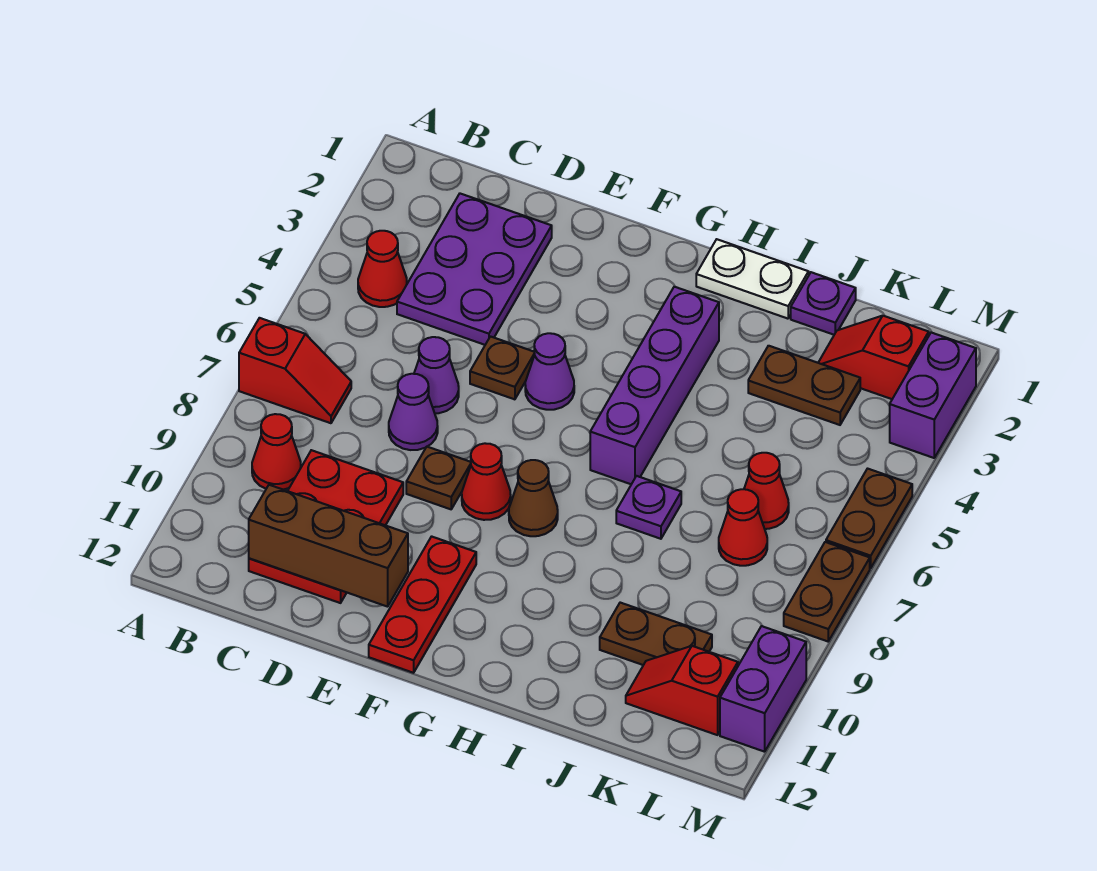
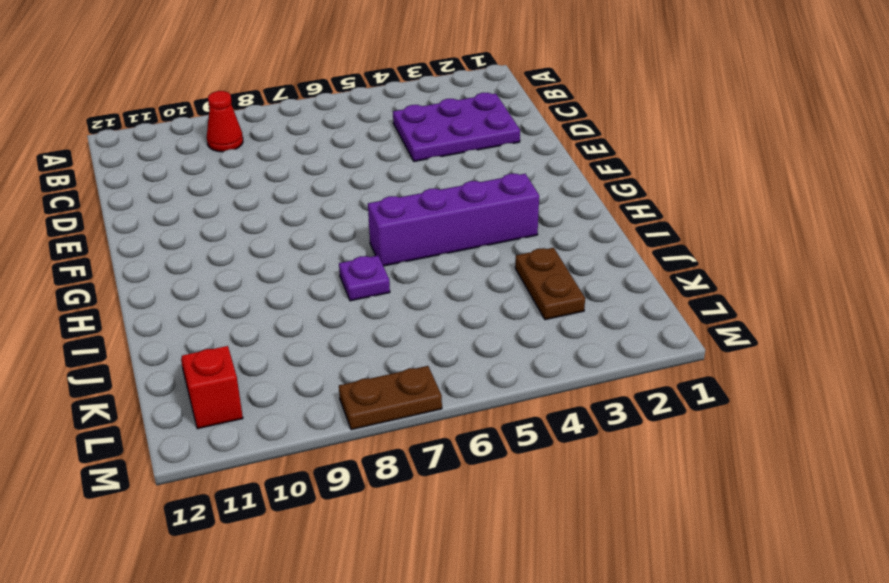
none -> red 1x2 slope [239,318,351,423]
none -> red 1x1 cone [358,231,407,307]
none -> red 2x3 plate [249,450,403,603]

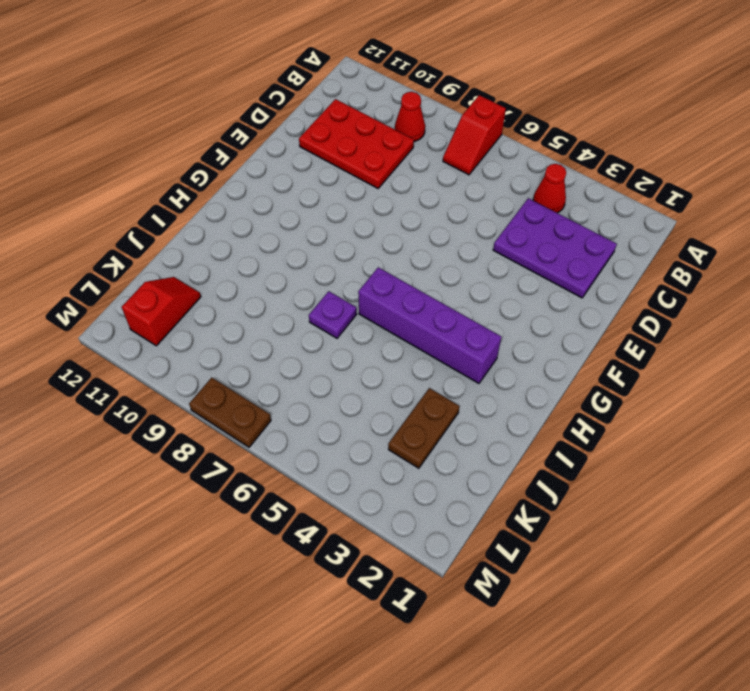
none -> purple 1x1 cone [414,337,459,413]
none -> purple 1x1 cone [389,374,438,450]
none -> brown 1x1 plate [470,337,535,399]

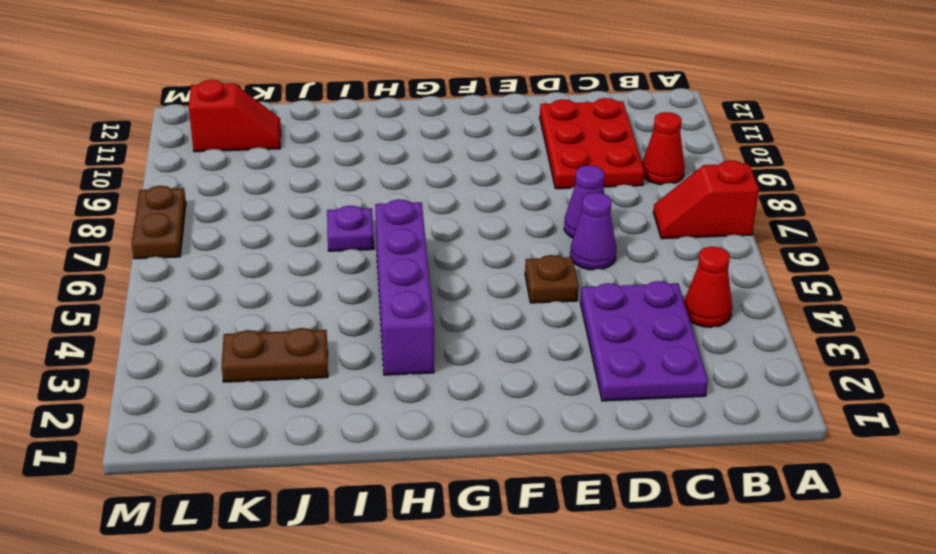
none -> brown 1x1 plate [406,447,471,509]
none -> purple 1x1 cone [525,333,574,410]
none -> red 1x1 cone [462,443,511,520]

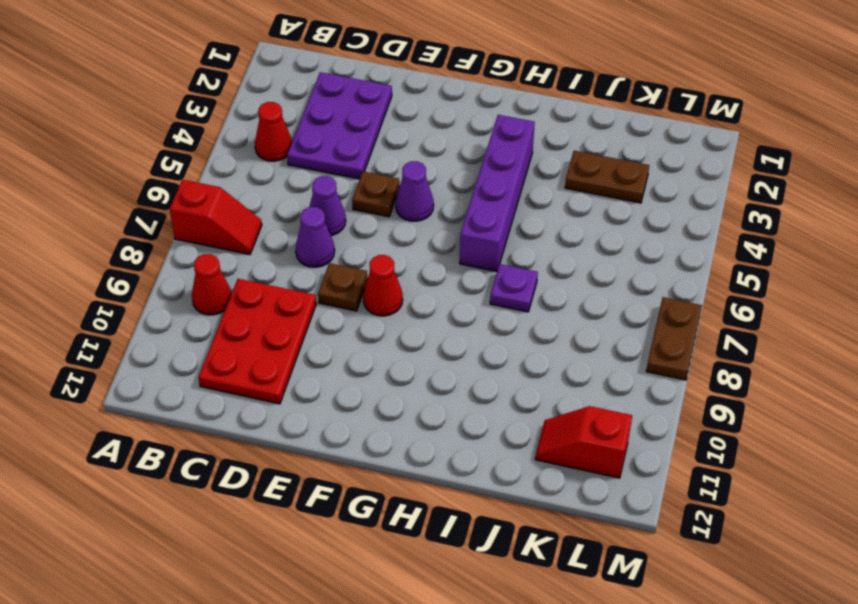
none -> red 1x3 plate [369,536,476,673]
none -> brown 1x1 cone [509,460,558,536]
none -> white 1x2 plate [696,239,809,319]

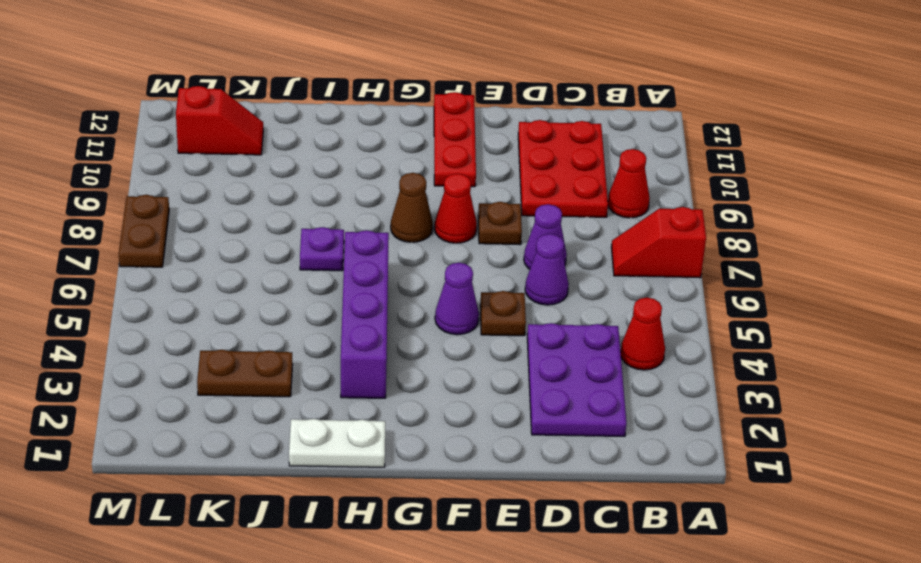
none -> purple 1x1 plate [791,272,856,335]
none -> brown 1x2 plate [600,603,712,665]
none -> red 1x2 slope [818,316,929,399]

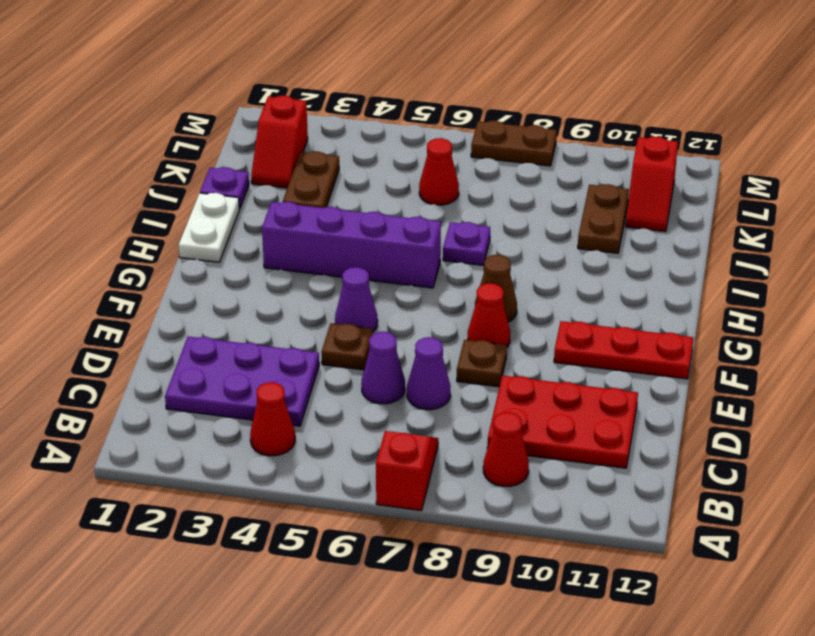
none -> red 1x1 cone [719,489,767,566]
none -> purple 1x2 brick [890,333,976,458]
none -> brown 1x2 plate [826,469,912,568]

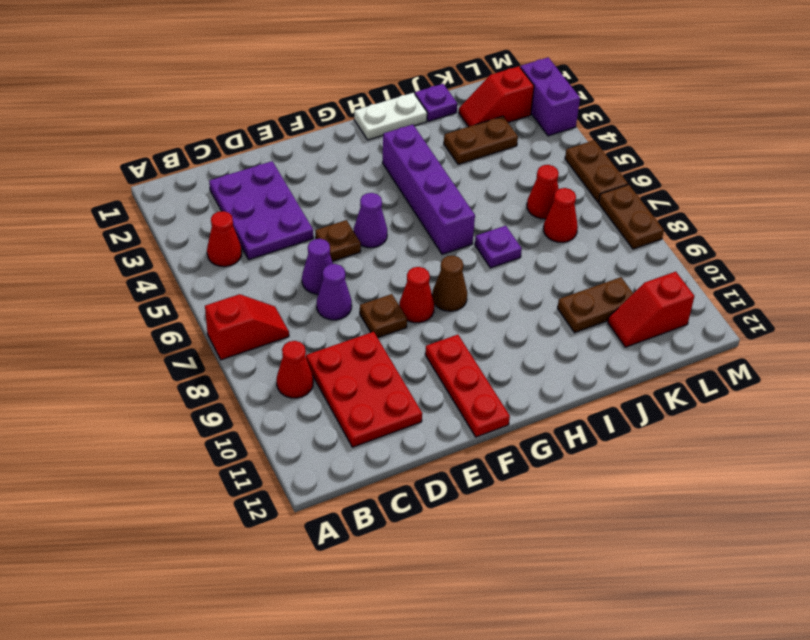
none -> purple 1x2 brick [720,626,806,752]
none -> brown 1x3 brick [249,485,408,607]

